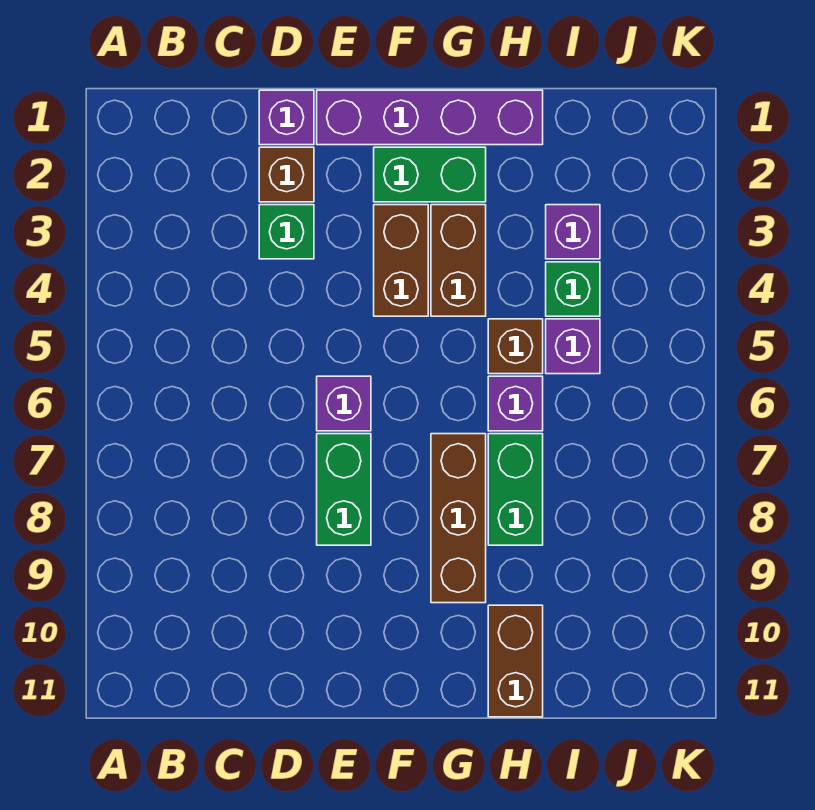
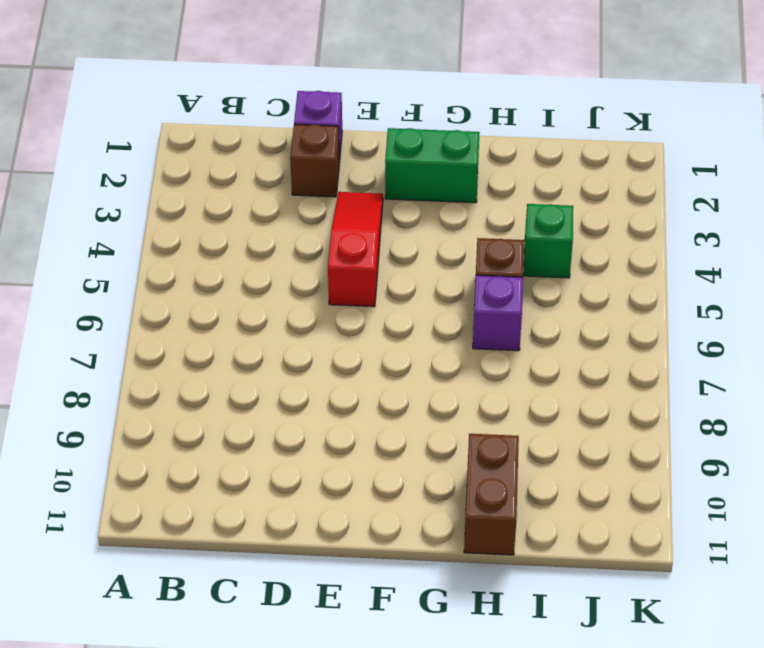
red 1x3 slope [328,192,383,307] -> none
none -> green 1x1 brick [259,205,314,259]
none -> purple 1x4 brick [317,90,543,145]
none -> purple 1x1 brick [317,376,371,431]

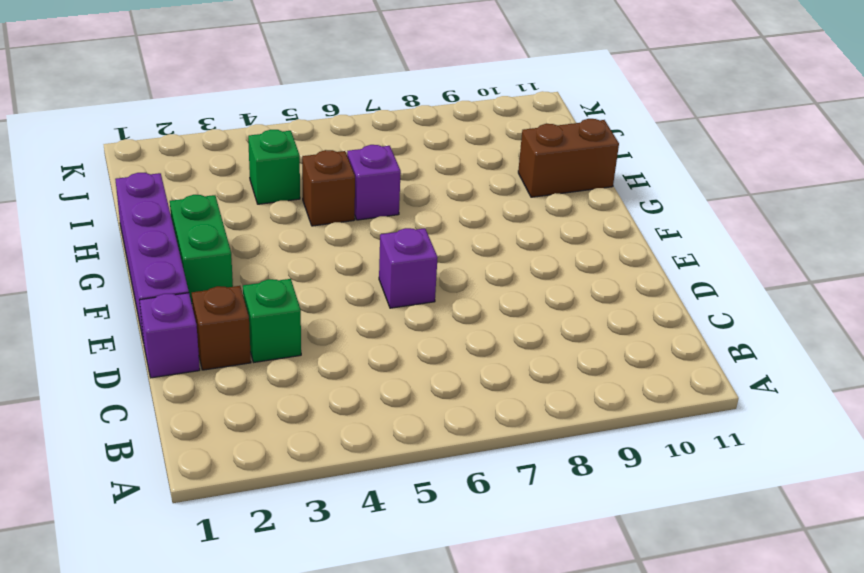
none -> green 1x2 brick [317,434,371,545]
none -> brown 1x2 brick [374,205,428,316]
none -> brown 1x2 brick [431,205,486,316]

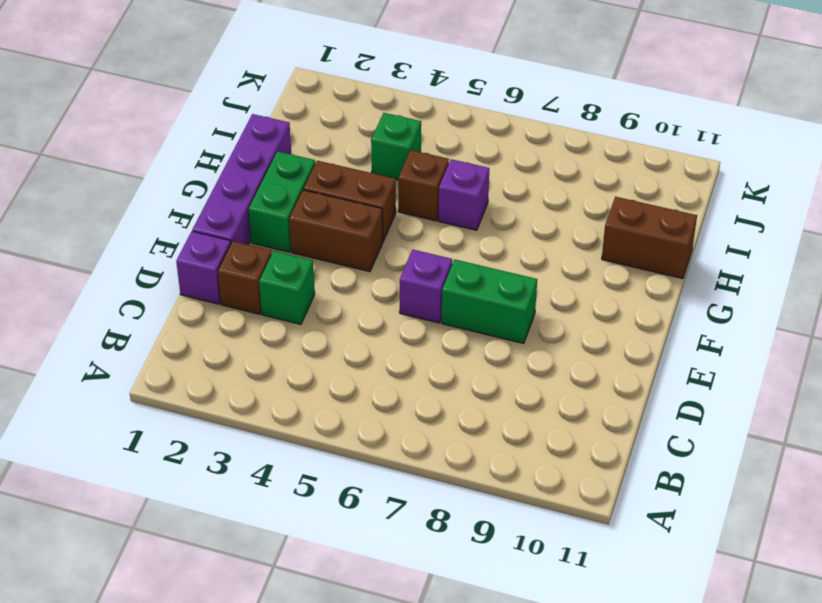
none -> brown 1x3 brick [431,434,486,603]
none -> green 1x2 brick [488,434,543,545]
none -> purple 1x1 brick [546,205,600,259]

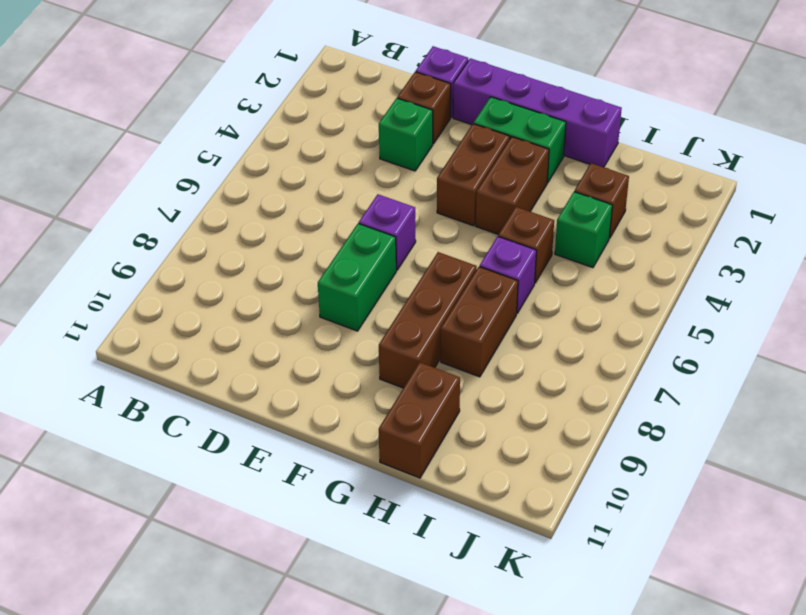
brown 1x2 brick [441,267,518,377] -> green 1x2 brick [488,434,543,545]
brown 1x1 brick [574,163,629,238] -> purple 1x1 brick [546,205,600,259]
none -> purple 1x1 brick [546,319,600,374]

